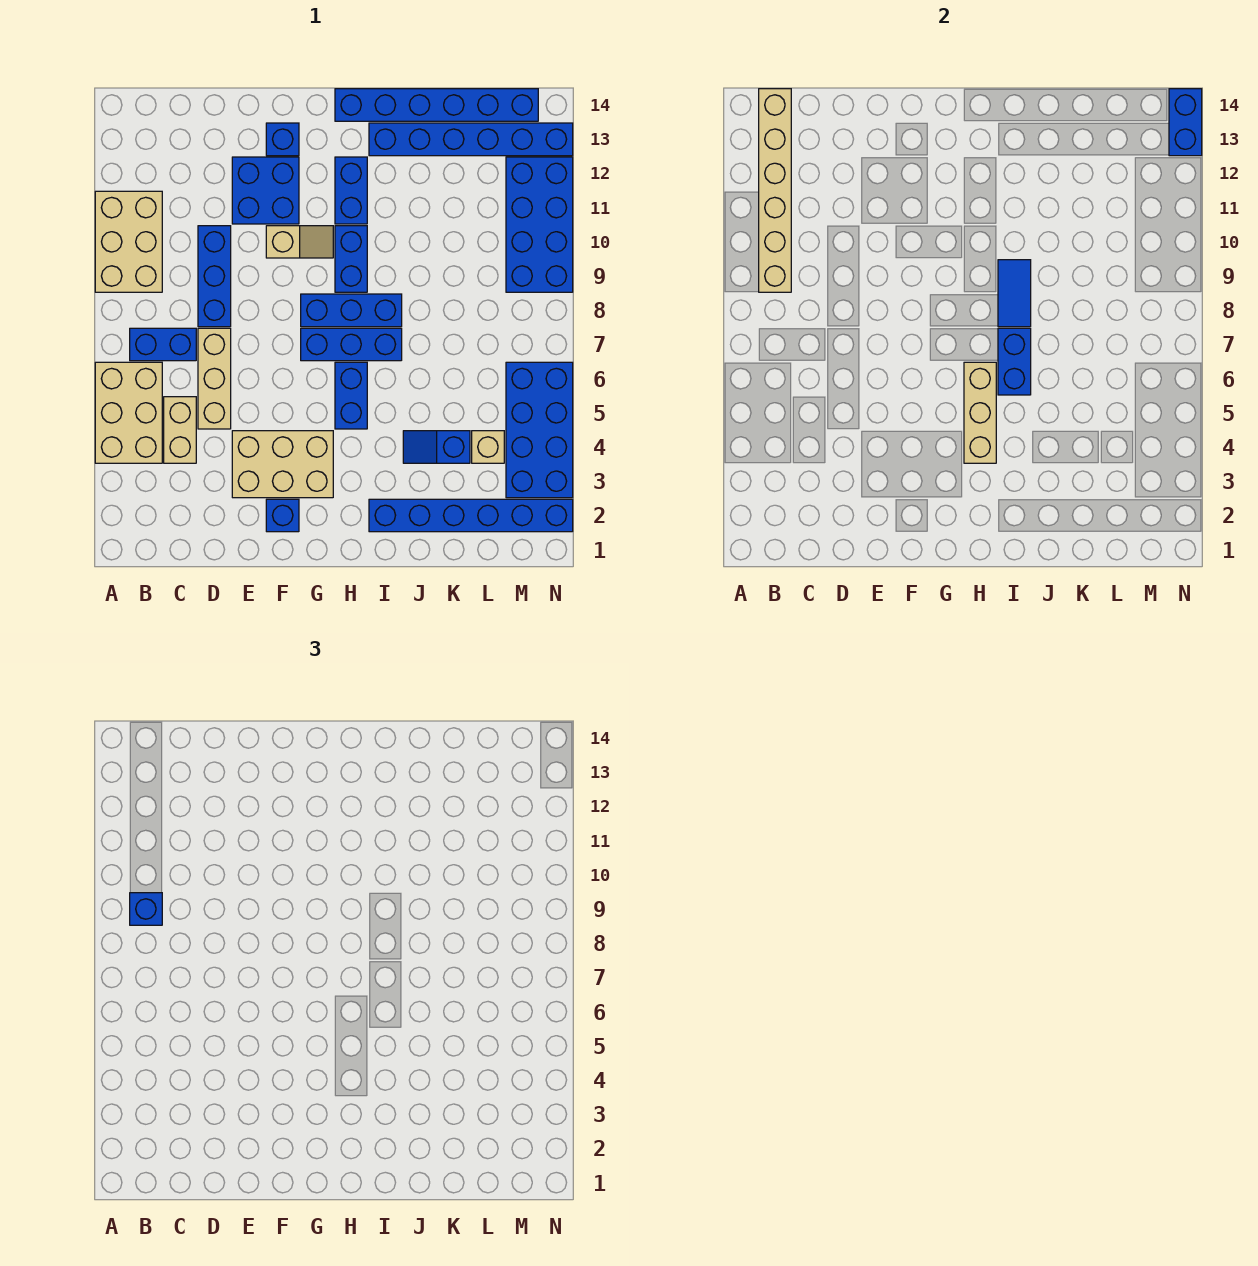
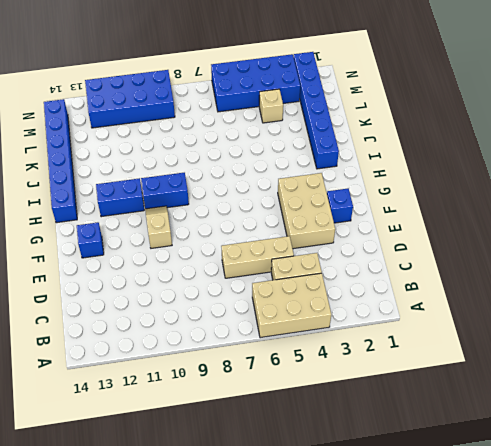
none -> tan 2x3 brick [95,191,162,292]
none -> blue 1x2 brick [130,328,196,361]
none -> blue 1x3 brick [198,226,231,327]

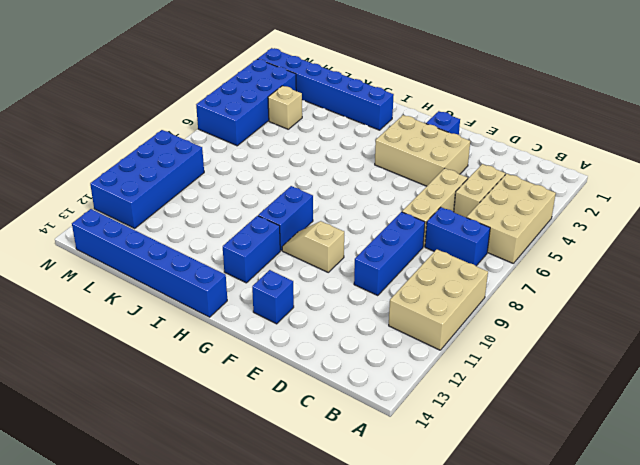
none -> blue 2x2 brick [232,157,299,224]
none -> blue 1x3 brick [301,328,402,361]
none -> blue 1x3 brick [301,294,402,327]

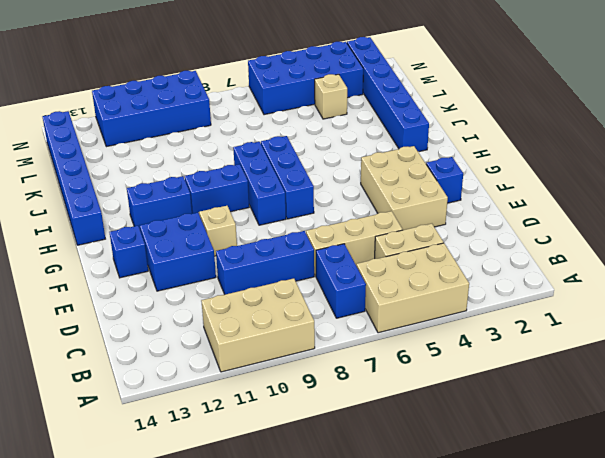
none -> blue 1x2 brick [335,362,367,429]
none -> blue 1x6 brick [369,123,573,156]
none -> blue 1x2 slope [403,431,470,463]

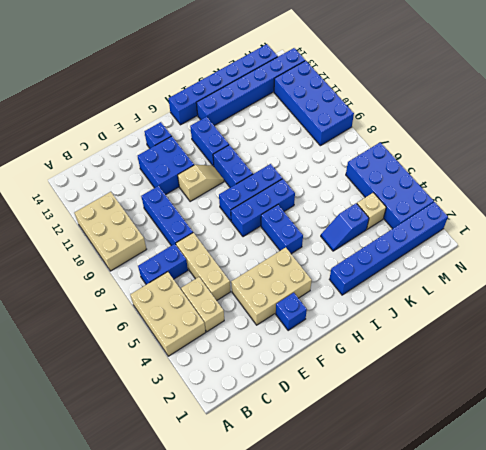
none -> tan 1x6 brick [759,89,791,292]
none -> tan 1x3 brick [964,362,996,463]
none -> blue 1x2 brick [998,328,1031,395]

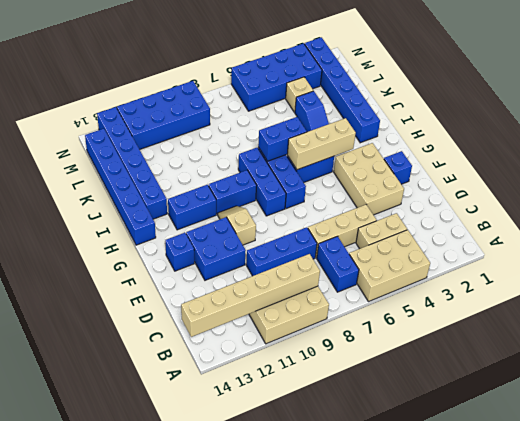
none -> blue 1x2 tile [998,260,1031,327]
none -> blue 1x2 brick [1169,89,1202,156]
none -> blue 1x1 brick [130,893,162,925]

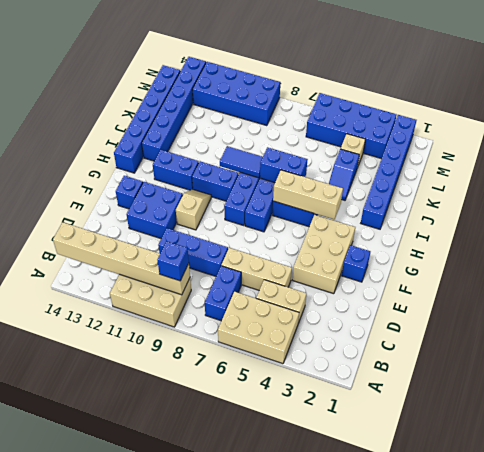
none -> blue 1x2 brick [1169,89,1202,156]

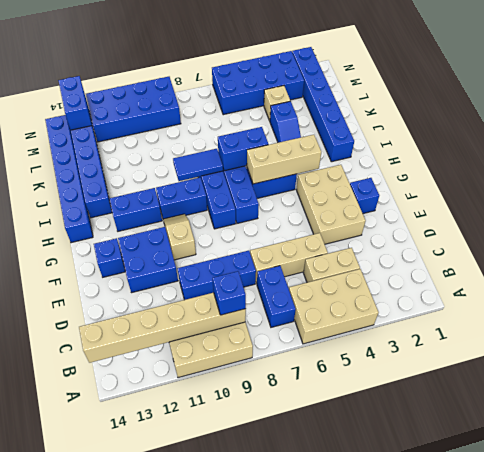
blue 1x2 brick [58,76,92,130] -> blue 1x2 brick turned to [1169,89,1202,156]

